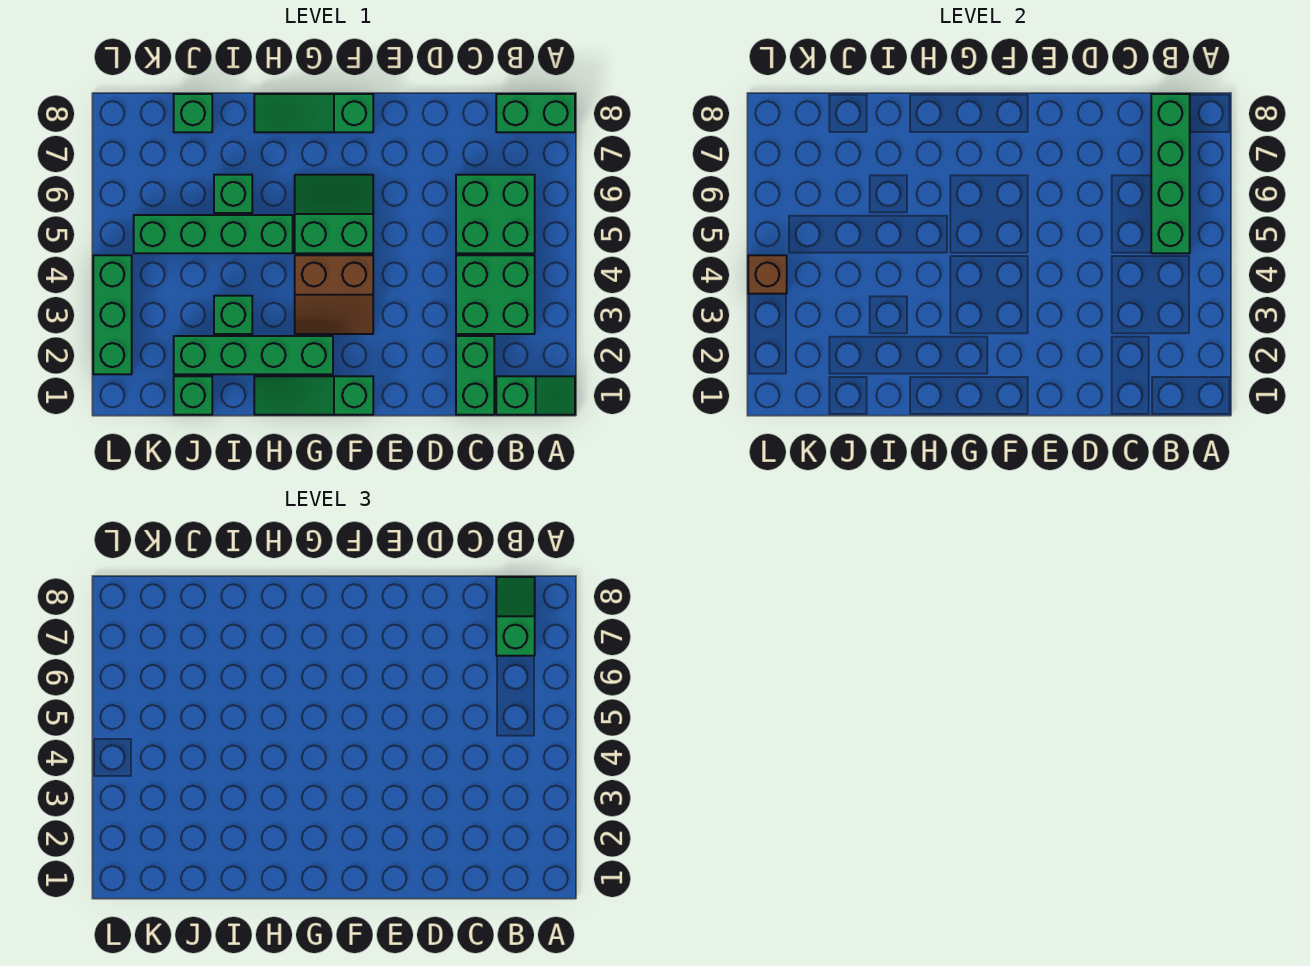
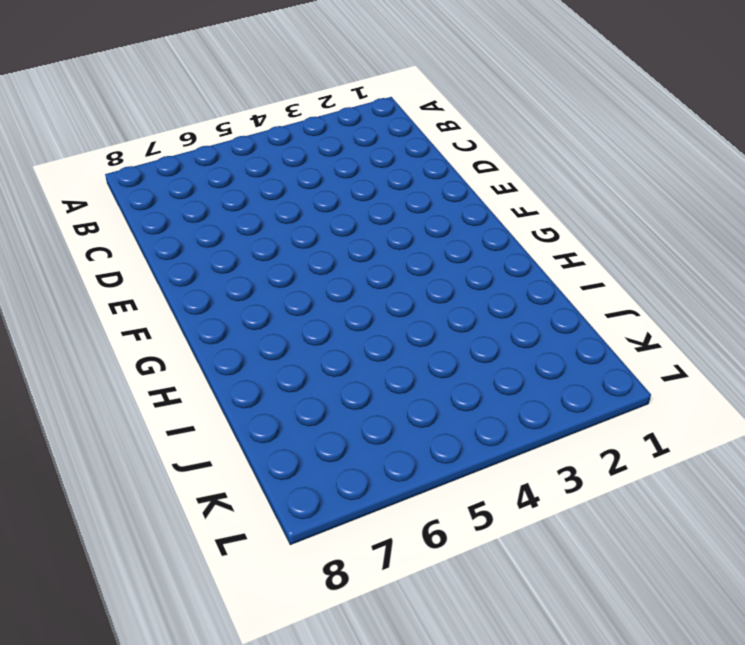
none -> green 1x2 slope [496,376,575,415]
none -> green 1x2 brick [496,94,575,132]
none -> green 2x2 brick [456,255,535,334]

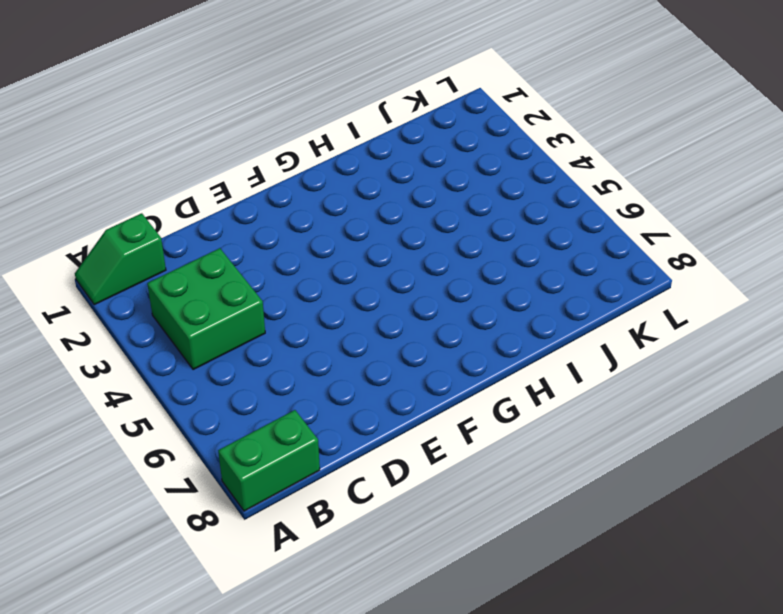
none -> green 2x2 brick [456,175,535,253]
none -> green 1x2 brick [456,336,494,415]
none -> green 1x3 slope [254,376,373,415]

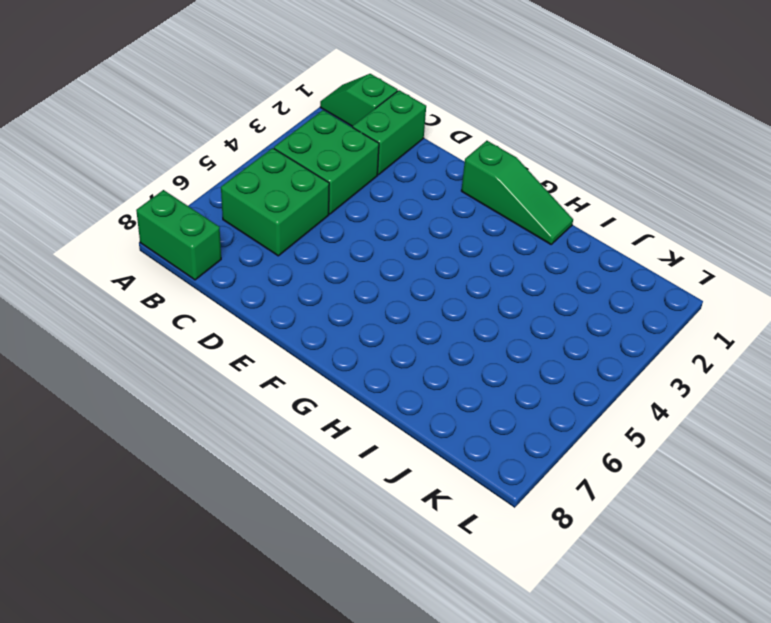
none -> brown 2x2 slope [295,255,373,334]
none -> green 2x2 slope [295,175,373,253]
none -> green 1x3 slope [254,94,373,132]

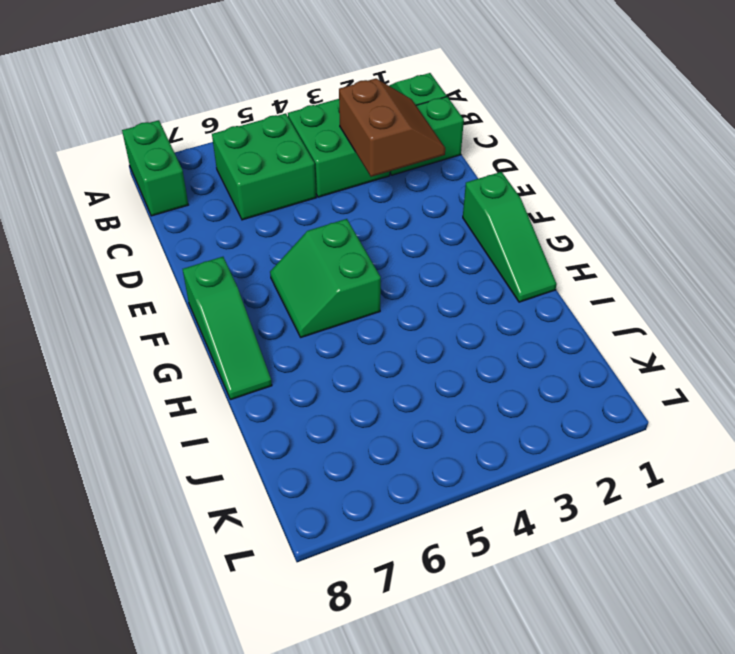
brown 2x2 slope [339,79,445,177] -> brown 2x2 slope moved to [295,255,373,334]
none -> green 1x4 brick [174,336,333,374]
none -> green 1x4 brick [134,215,293,253]
none -> green 1x1 brick [214,296,252,334]

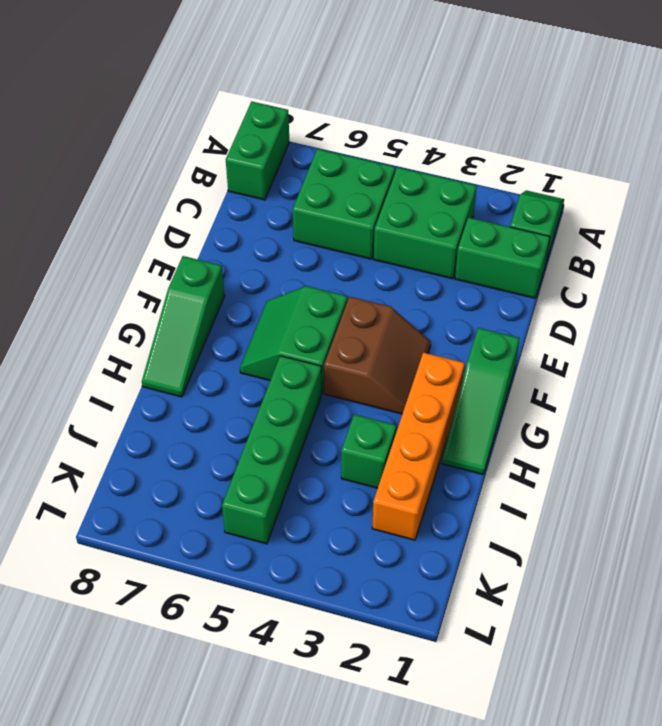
orange 1x4 brick [372,352,465,540] -> green 1x4 brick [174,336,333,374]
none -> green 1x1 brick [214,175,252,213]
none -> green 1x1 brick [174,376,212,415]
none -> green 1x1 brick [174,94,212,132]

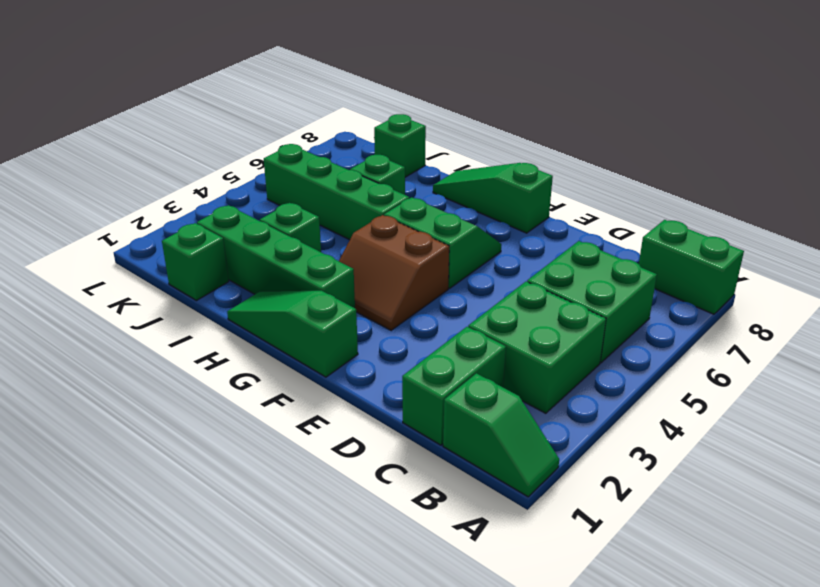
none -> green 1x3 brick [93,255,132,374]
none -> green 1x4 brick [1151,94,1190,253]
none -> brown 1x1 brick [748,255,787,294]

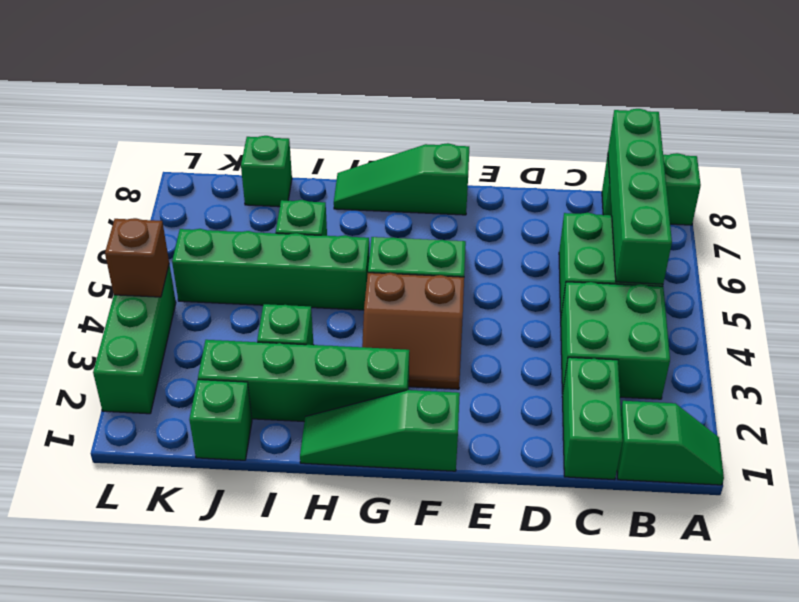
none -> green 1x2 slope [496,577,535,656]

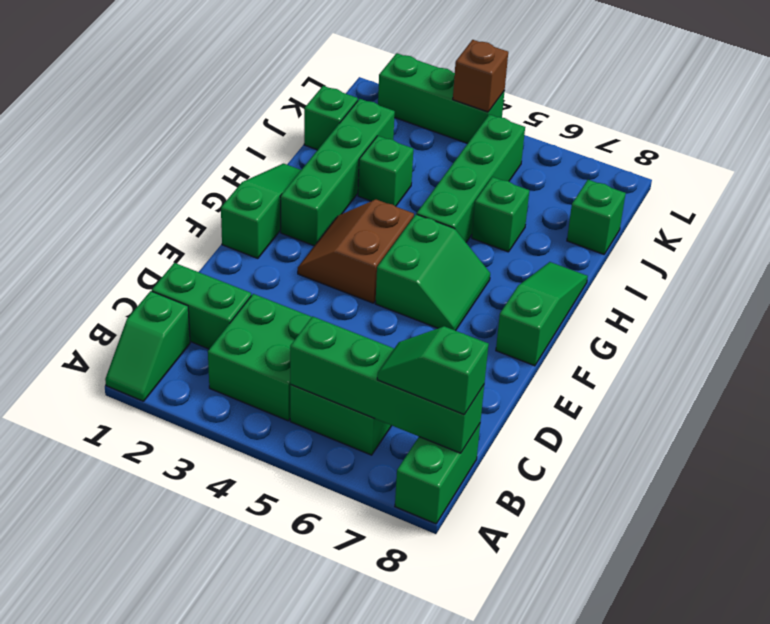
green 1x2 slope [377,326,489,415] -> green 1x2 slope turned to [496,577,535,656]

